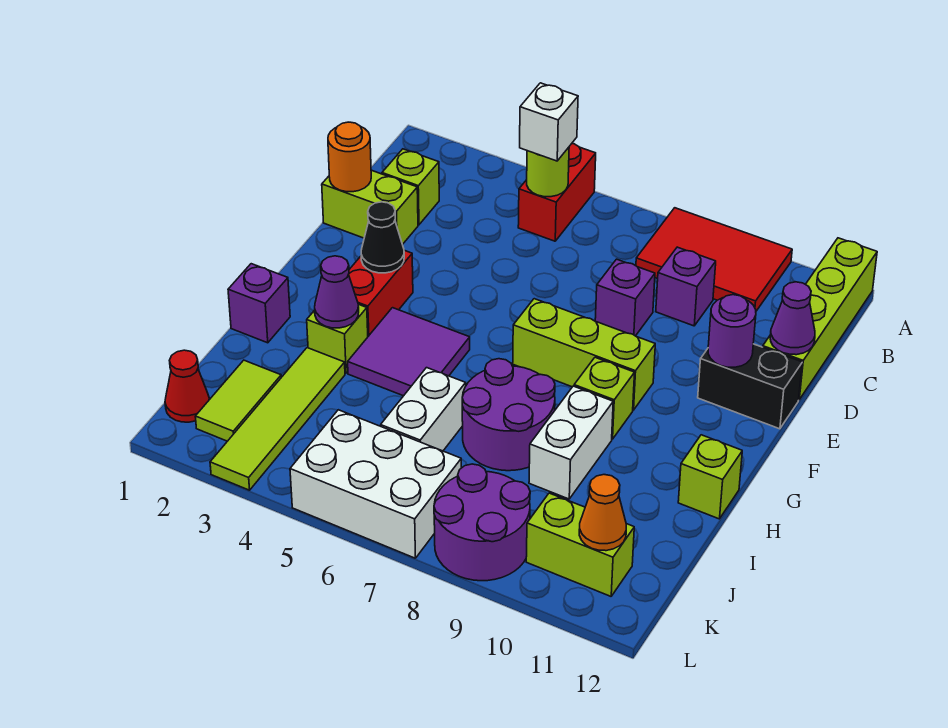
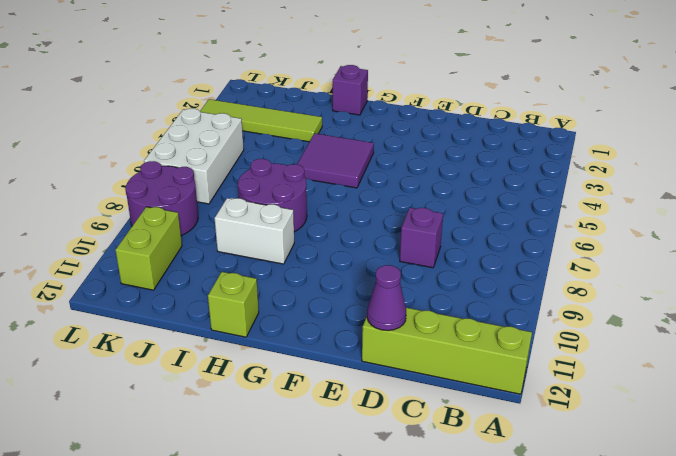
none -> red 1x2 brick [518,144,596,241]
none -> red 2x3 tile [636,208,792,311]
none -> lime 1x1 brick [382,149,439,225]
none -> purple 1x1 brick [656,247,716,326]

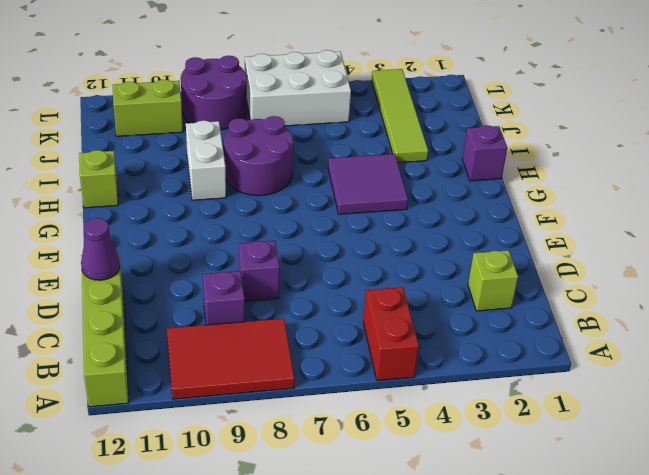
none -> lime 1x2 brick [322,170,418,244]
none -> black 1x2 brick [698,344,802,429]
none -> red 1x2 brick [349,250,413,336]
none -> lime 1x3 brick [513,299,655,410]

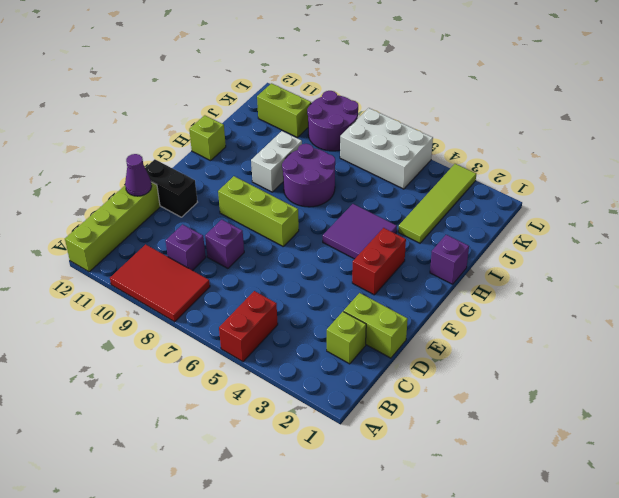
none -> lime 1x1 brick [574,357,635,439]
none -> lime 1x1 brick [307,304,368,373]
none -> white 1x2 brick [381,368,466,451]
none -> lime 1x2 tile [195,360,281,441]

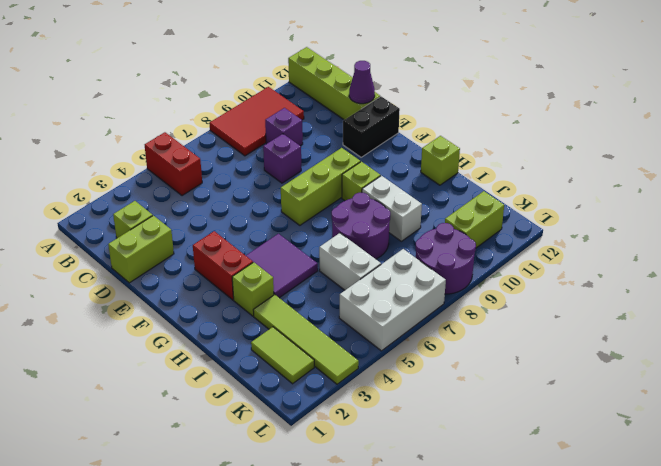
none -> purple 1x1 brick [228,264,290,343]
none -> red 1x1 cone [165,350,209,422]
none -> lime 1x1 round brick [527,147,569,197]
none -> orange 1x1 round brick [328,122,371,192]

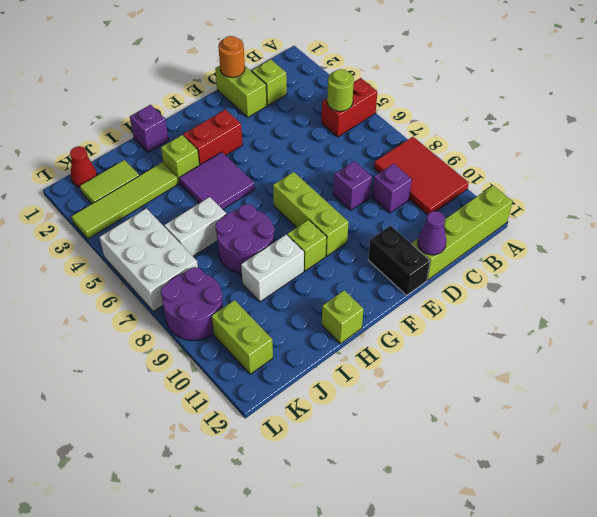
none -> purple 1x1 round brick [708,295,756,367]
none -> black 1x1 cone [361,202,404,273]
none -> purple 1x1 cone [315,256,359,328]
none -> orange 1x1 cone [579,475,626,551]

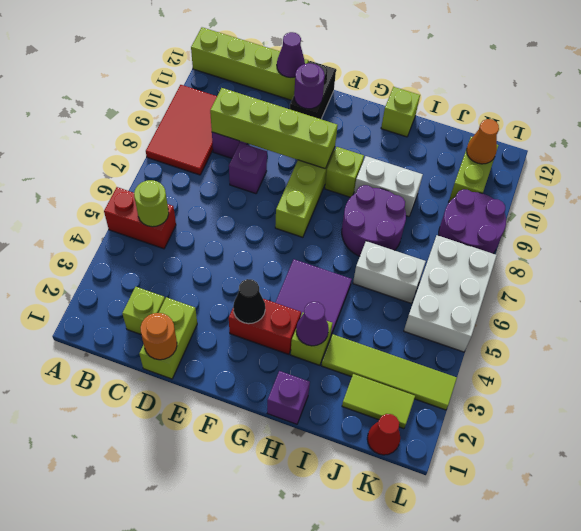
lime 1x4 brick [210,88,338,169] -> none
none -> white 1x1 brick [520,83,578,161]

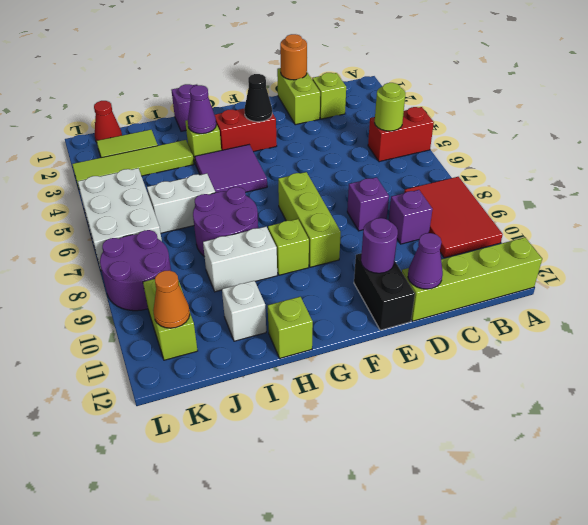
white 1x1 brick [222,281,266,341] -> white 1x1 brick moved to [520,83,578,161]

